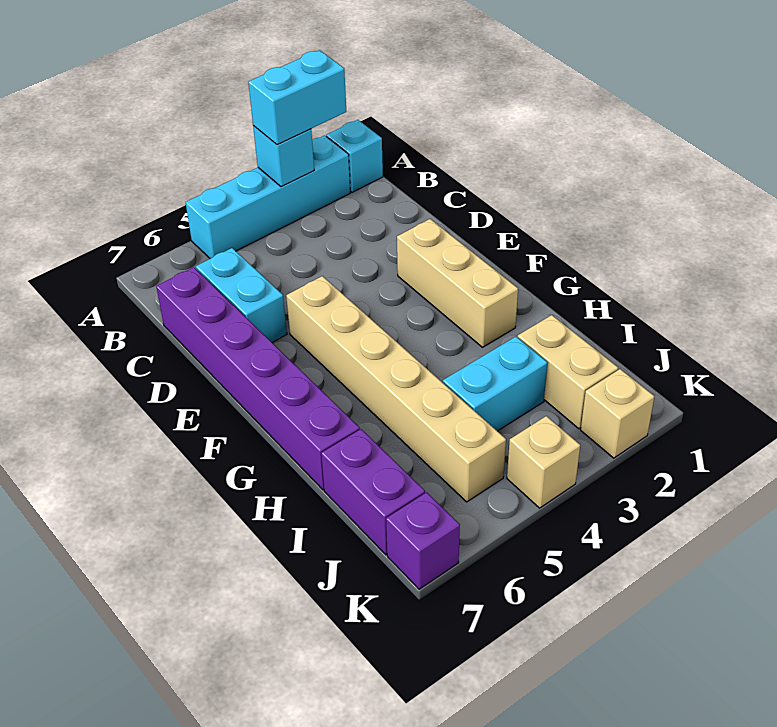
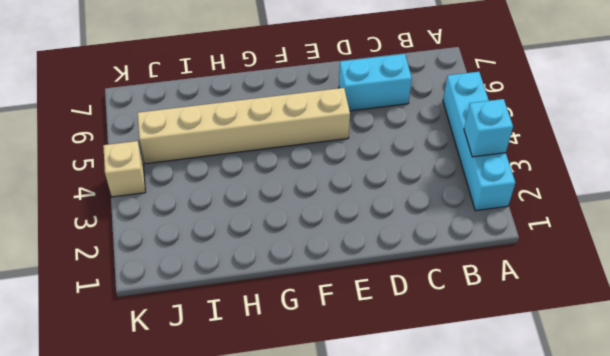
none -> cyan 1x1 brick [326,120,383,192]
none -> purple 1x6 brick [156,267,360,490]
none -> tan 1x3 brick [397,219,518,347]

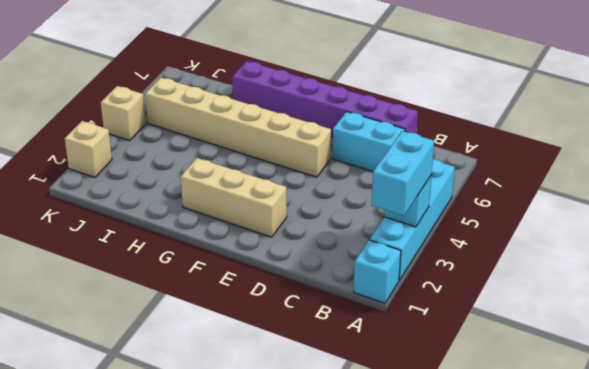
none -> tan 1x2 brick [518,315,618,429]
none -> cyan 1x2 brick [443,337,548,431]
none -> purple 1x2 brick [321,429,425,555]

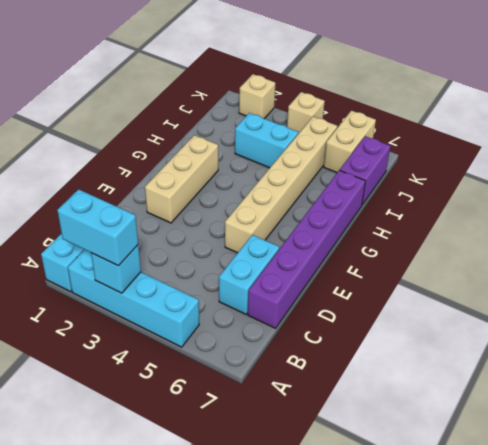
tan 1x2 brick [324,111,376,173] -> tan 1x2 brick moved to [518,315,618,429]
none -> purple 1x1 brick [386,492,460,589]

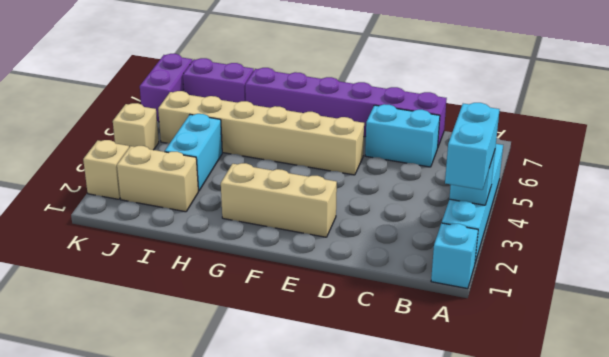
purple 1x2 brick [140,54,193,122] -> purple 1x1 brick [386,492,460,589]

